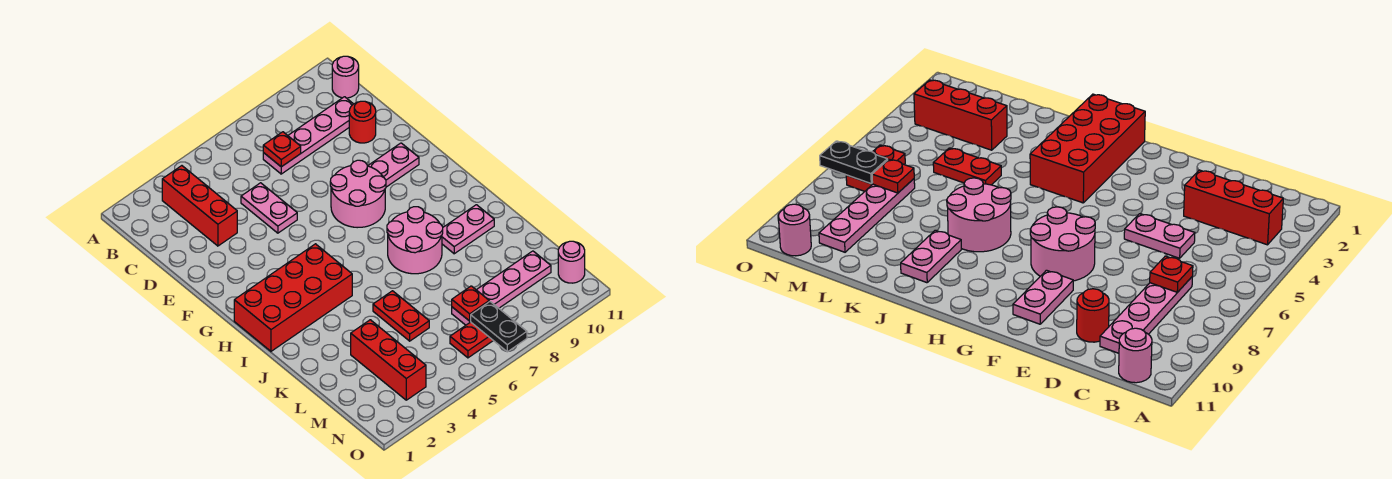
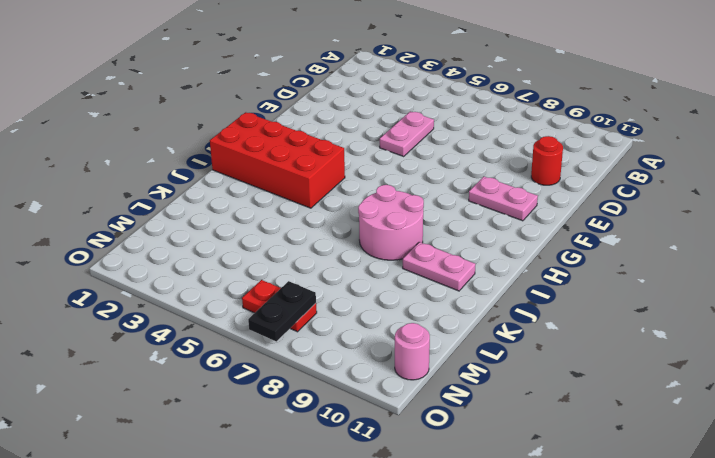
none -> red 1x3 brick [162,166,237,246]
none -> pink 1x1 round brick [332,56,359,98]
none -> pink 1x4 plate [263,97,353,174]

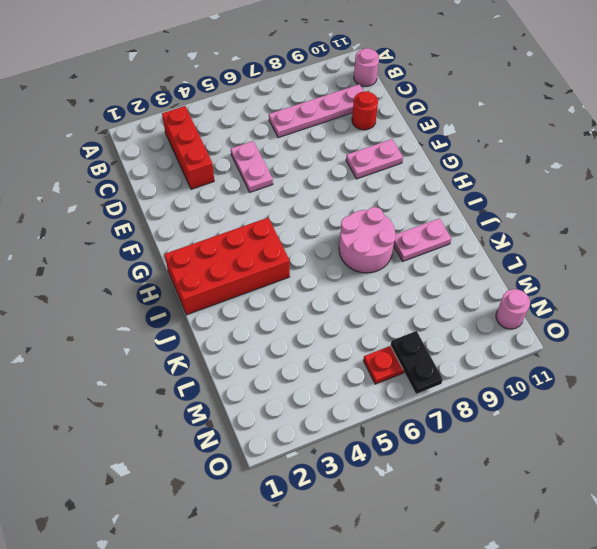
none -> pink 2x2 round brick [330,160,386,228]
none -> red 1x2 plate [373,291,429,341]
none -> red 1x3 brick [351,320,426,400]

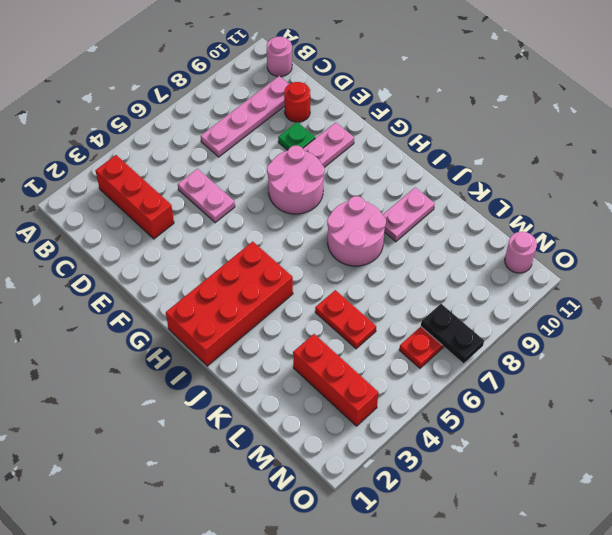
green 1x1 plate [278,122,315,150] -> none
none -> pink 1x4 plate [452,251,551,325]
none -> red 1x1 plate [263,132,301,167]
none -> red 1x1 plate [452,286,489,321]

